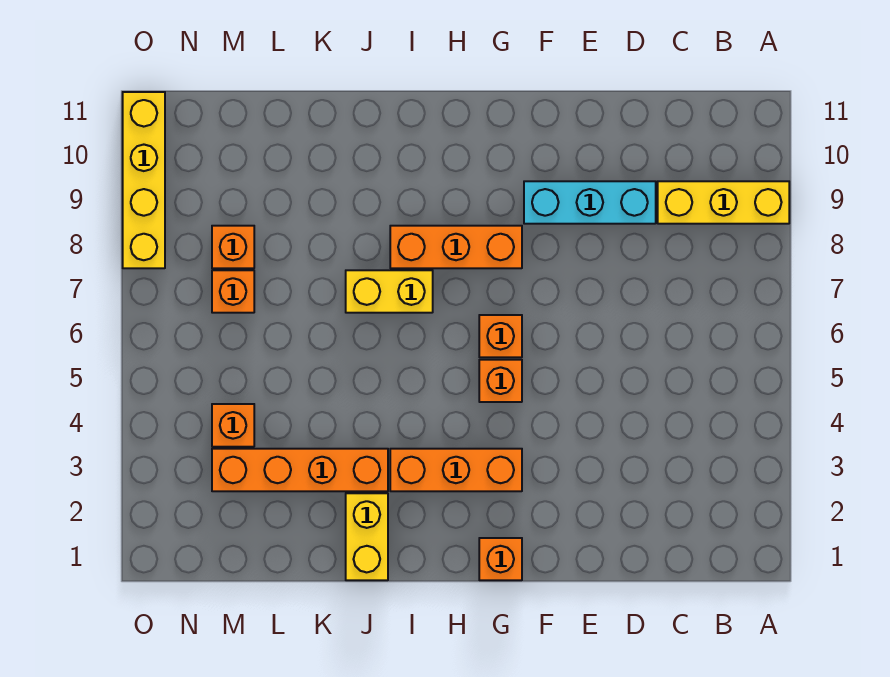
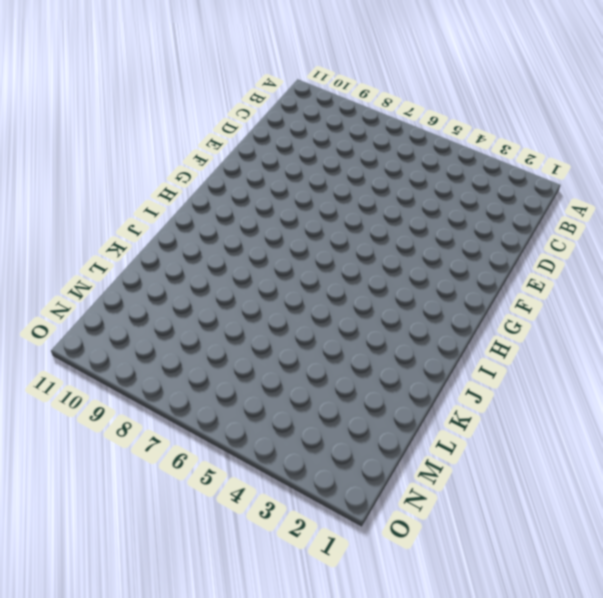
none -> yellow 1x3 brick [658,181,789,224]
none -> cyan 1x3 brick [524,181,656,224]
none -> orange 1x1 brick [479,538,522,580]

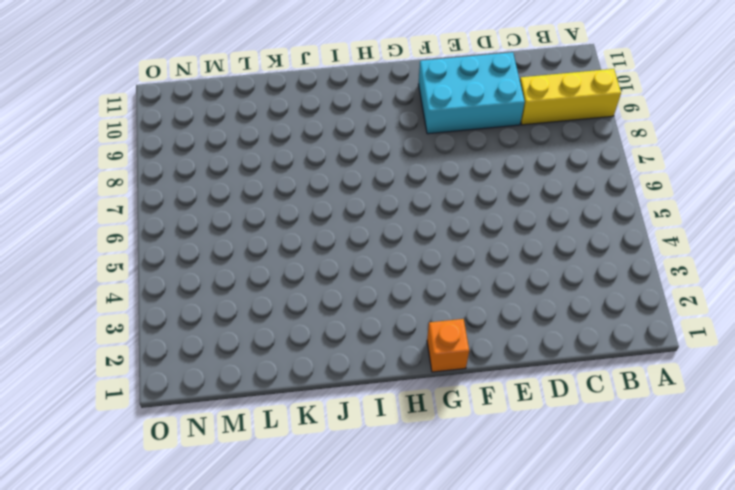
cyan 2x3 brick [418,52,525,134] -> cyan 1x3 brick [524,181,656,224]
none -> orange 1x3 brick [390,449,522,491]
none -> orange 1x1 brick [479,360,522,402]
none -> orange 1x1 brick [479,315,522,357]

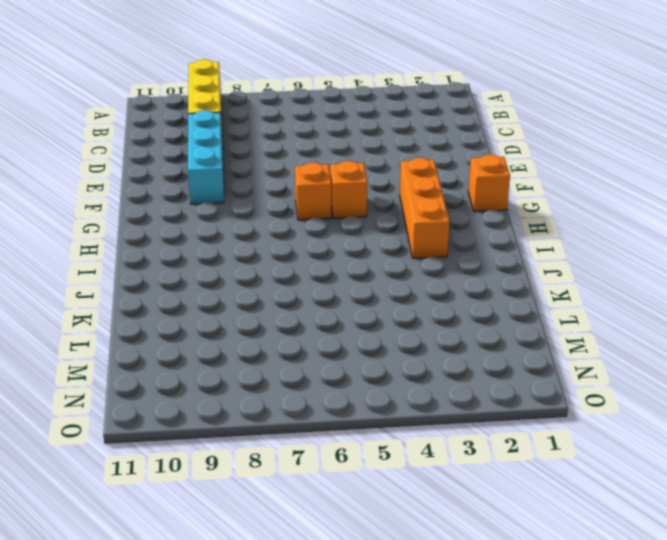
none -> orange 1x3 brick [390,226,522,268]
none -> yellow 1x2 brick [346,270,433,313]
none -> yellow 1x2 brick [346,493,388,580]

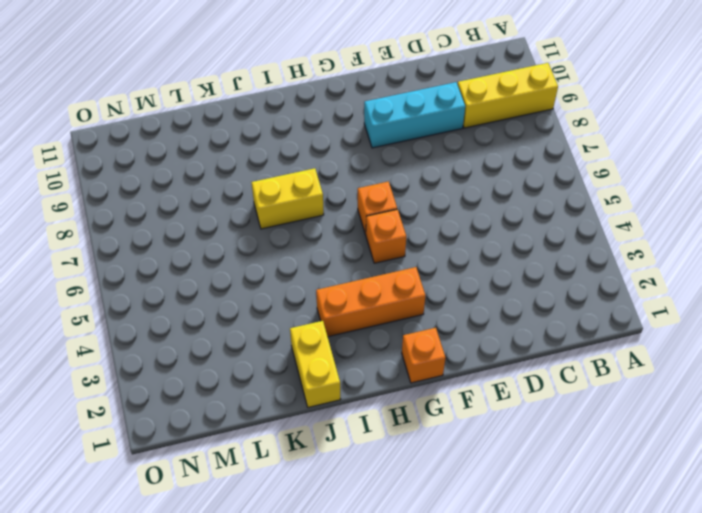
none -> orange 1x3 brick [390,226,522,268]
none -> orange 1x4 brick [212,449,388,491]
none -> orange 1x1 brick [212,404,254,447]

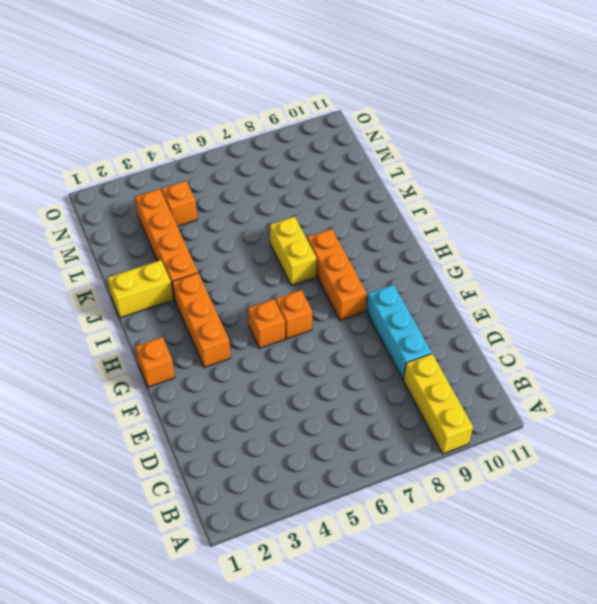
none -> orange 1x1 brick [212,270,254,313]
none -> orange 1x1 brick [212,226,254,268]
none -> yellow 1x4 brick [123,92,165,268]

